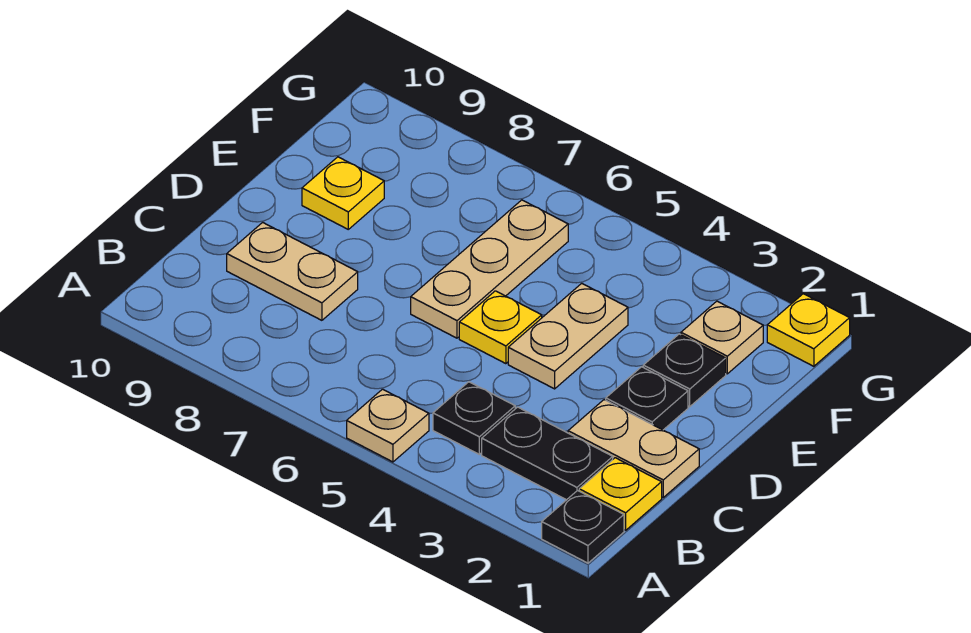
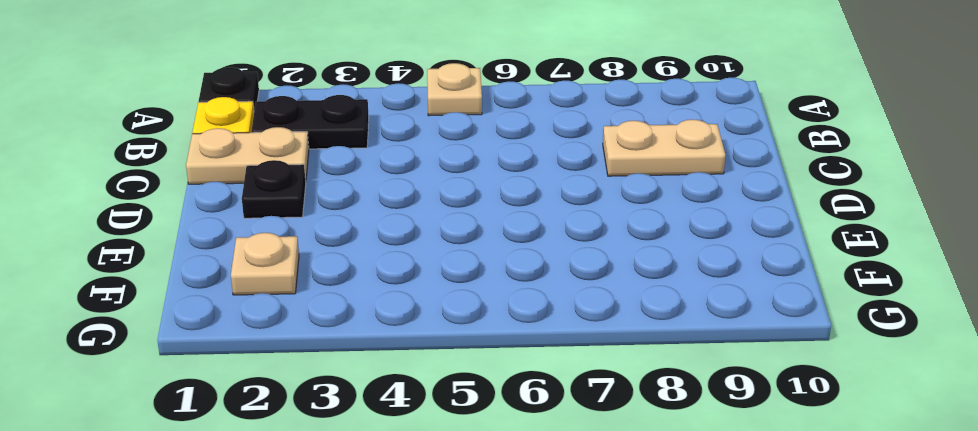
none -> black 1x1 plate [433,382,515,454]
none -> tan 1x2 plate [508,283,628,389]
none -> yellow 1x1 plate [459,291,542,364]

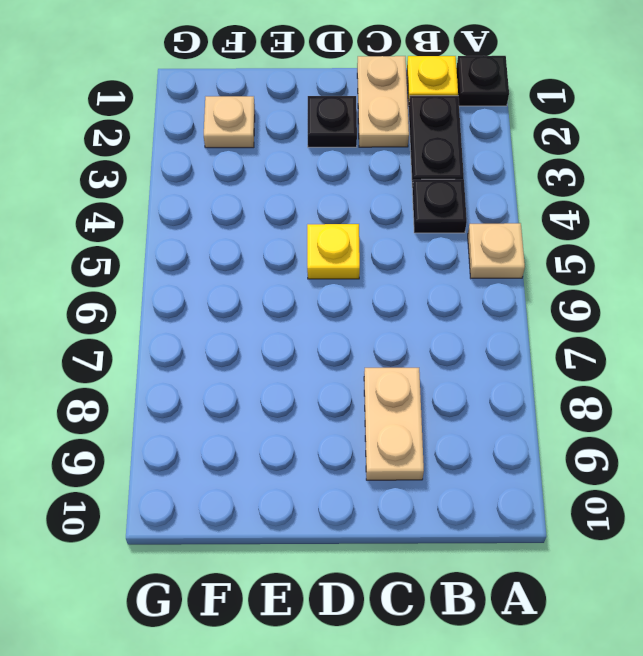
none -> tan 1x2 plate [508,283,628,389]
none -> tan 1x3 plate [411,200,568,338]
none -> black 1x1 plate [643,334,726,407]

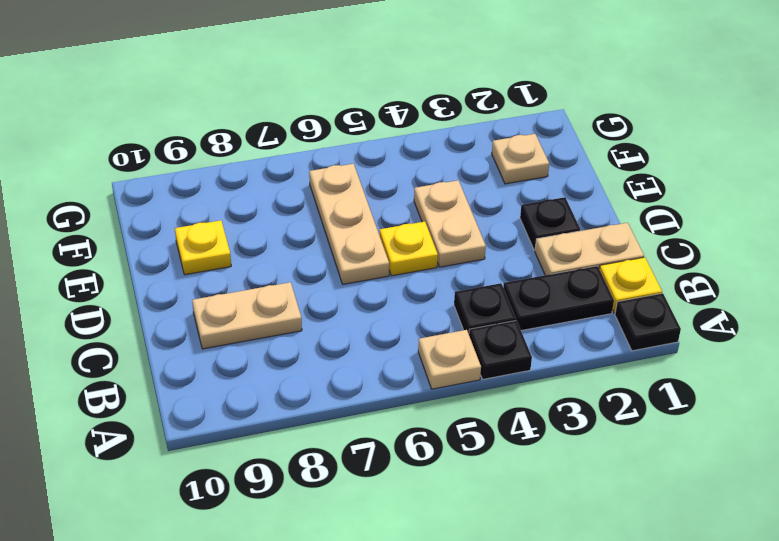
black 1x1 plate [469,320,532,379] -> black 1x1 plate moved to [643,334,726,407]
none -> yellow 1x1 plate [767,294,850,366]

